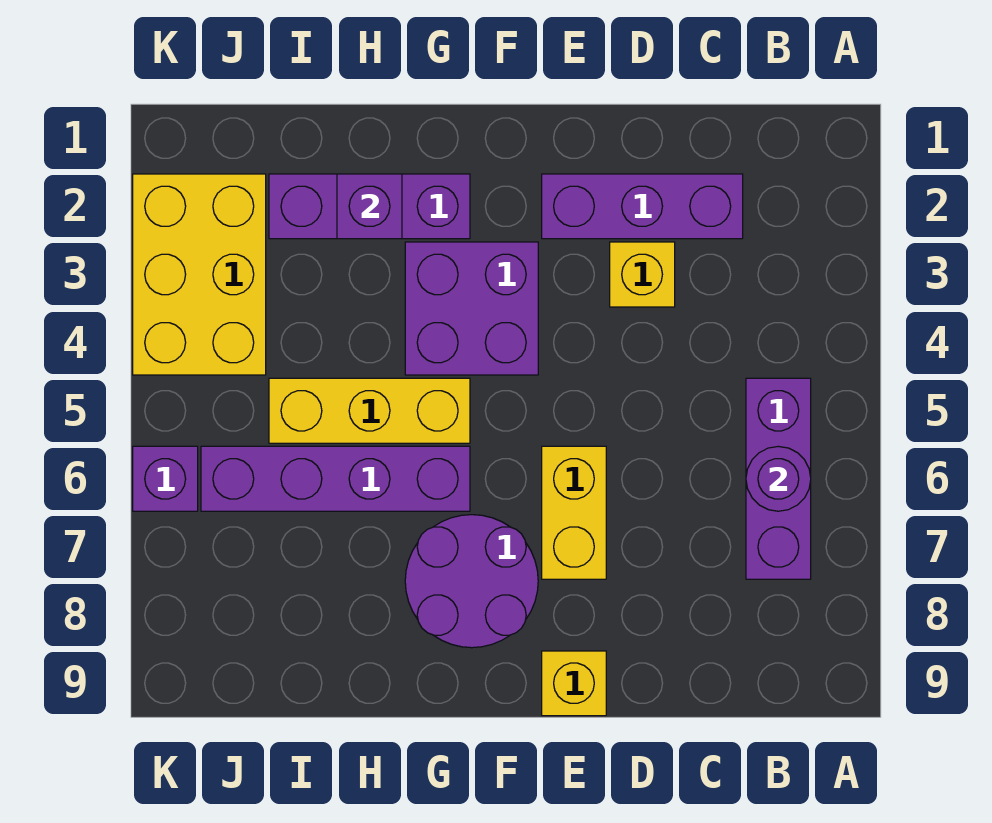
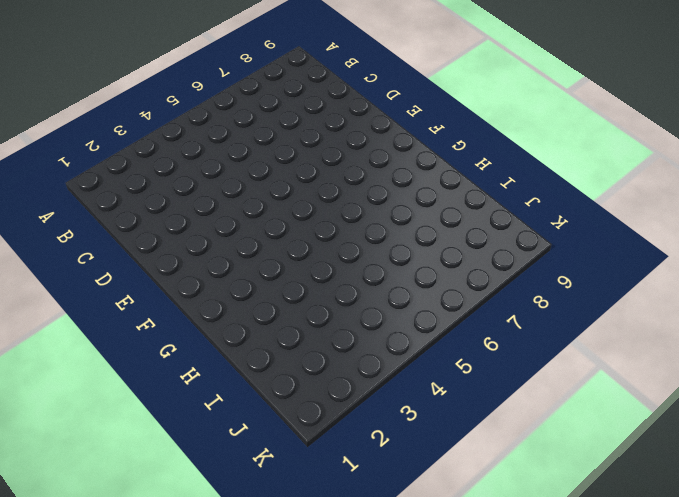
none -> purple 1x3 brick [746,378,811,579]
none -> purple 1x3 brick [542,174,743,239]
none -> yellow 1x1 brick [610,242,675,307]

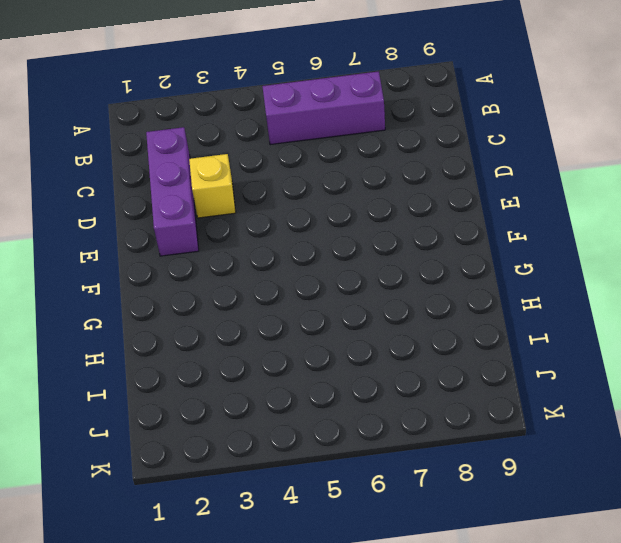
none -> yellow 1x2 brick [542,446,606,579]
none -> yellow 1x1 brick [542,651,606,716]
none -> purple 2x2 brick [405,242,538,375]

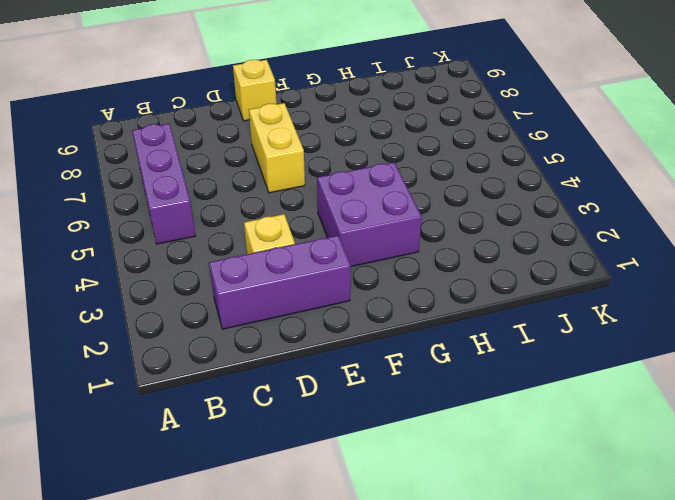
none -> purple 2x2 round brick [405,515,538,648]
none -> purple 1x3 brick [269,174,470,239]
none -> yellow 1x3 brick [269,378,470,443]

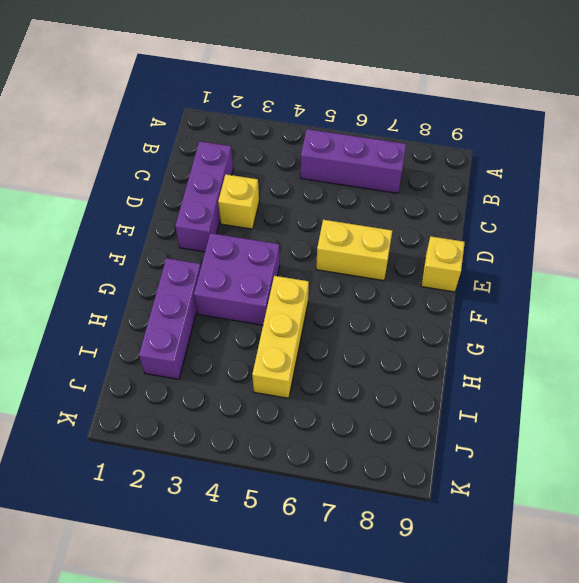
none -> purple 2x2 round brick [405,515,538,648]
none -> purple 1x4 brick [201,446,470,511]
none -> yellow 2x3 brick [133,174,266,375]

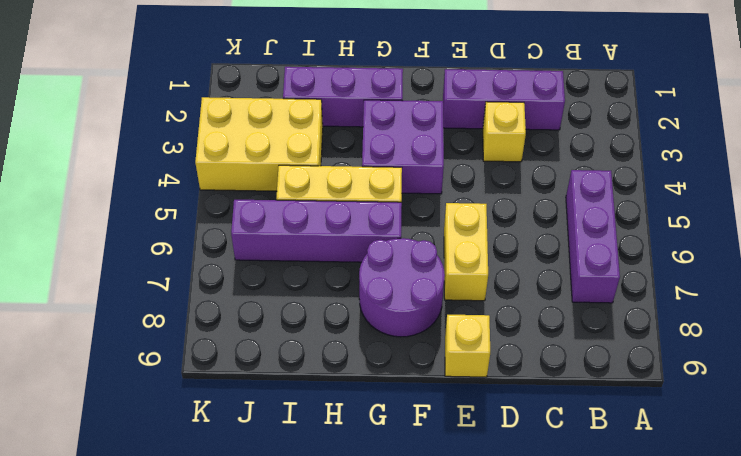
yellow 2x3 brick [195,97,323,191] -> yellow 2x3 brick turned to [133,174,266,375]
none -> purple 1x1 brick [133,446,198,511]
none -> purple 1x1 round brick [746,446,811,511]
none -> purple 1x1 brick [337,174,402,239]

